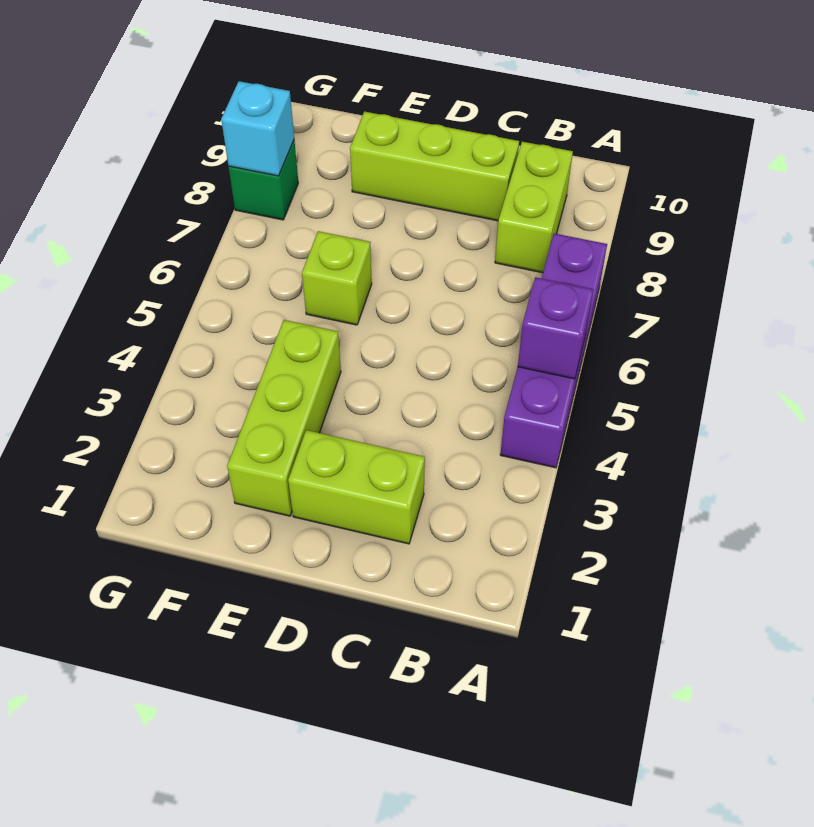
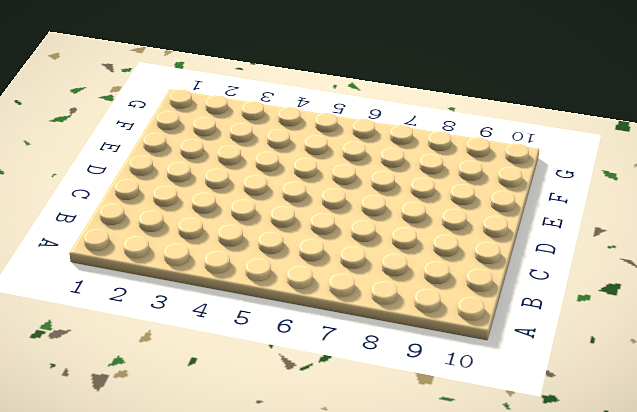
none -> purple 1x4 brick [500,233,607,468]
none -> lime 1x2 brick [495,142,573,273]

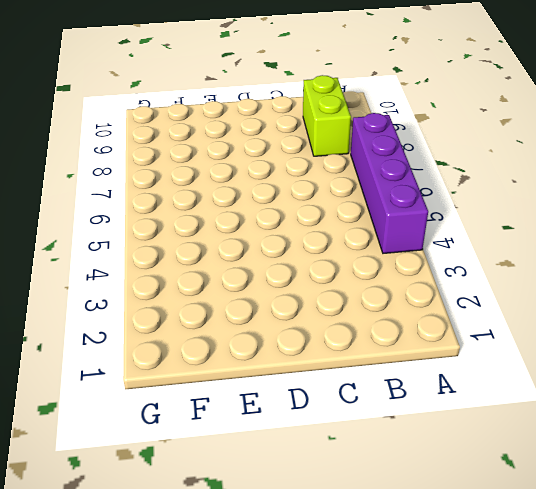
none -> lime 1x2 brick [288,430,425,544]
none -> lime 1x3 brick [350,111,519,221]

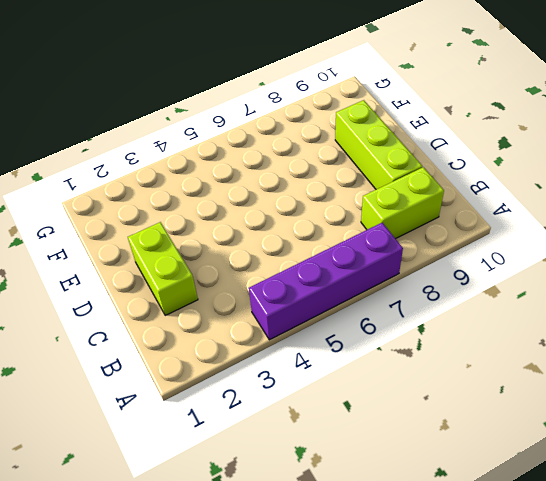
none -> lime 1x3 brick [227,320,341,516]
none -> lime 1x1 brick [302,231,372,325]

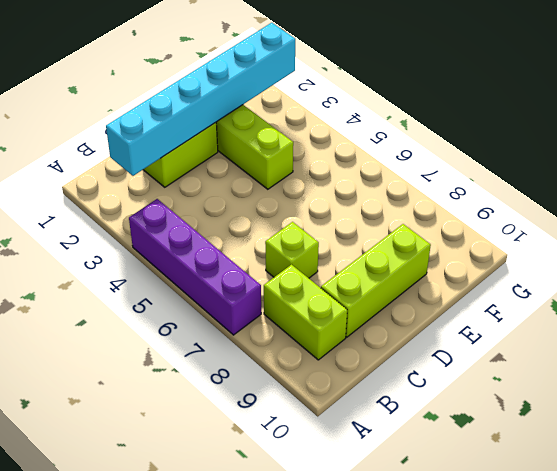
cyan 1x6 brick [106,23,295,176] -> none
lime 1x1 brick [265,222,319,278] -> lime 1x1 brick moved to [302,231,372,325]
none -> green 1x1 brick [229,140,298,220]
none -> purple 1x1 brick [518,277,594,379]

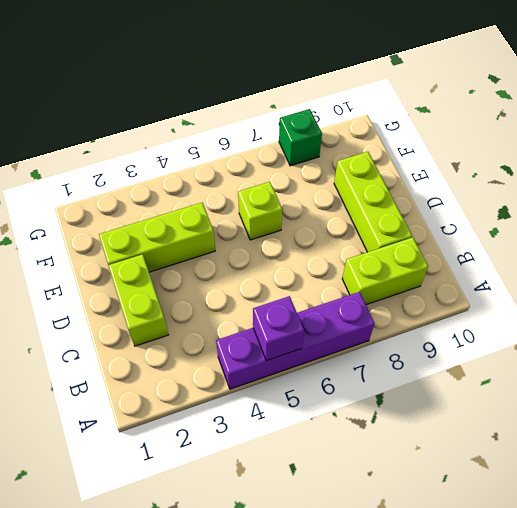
none -> cyan 1x1 brick [221,81,294,176]

